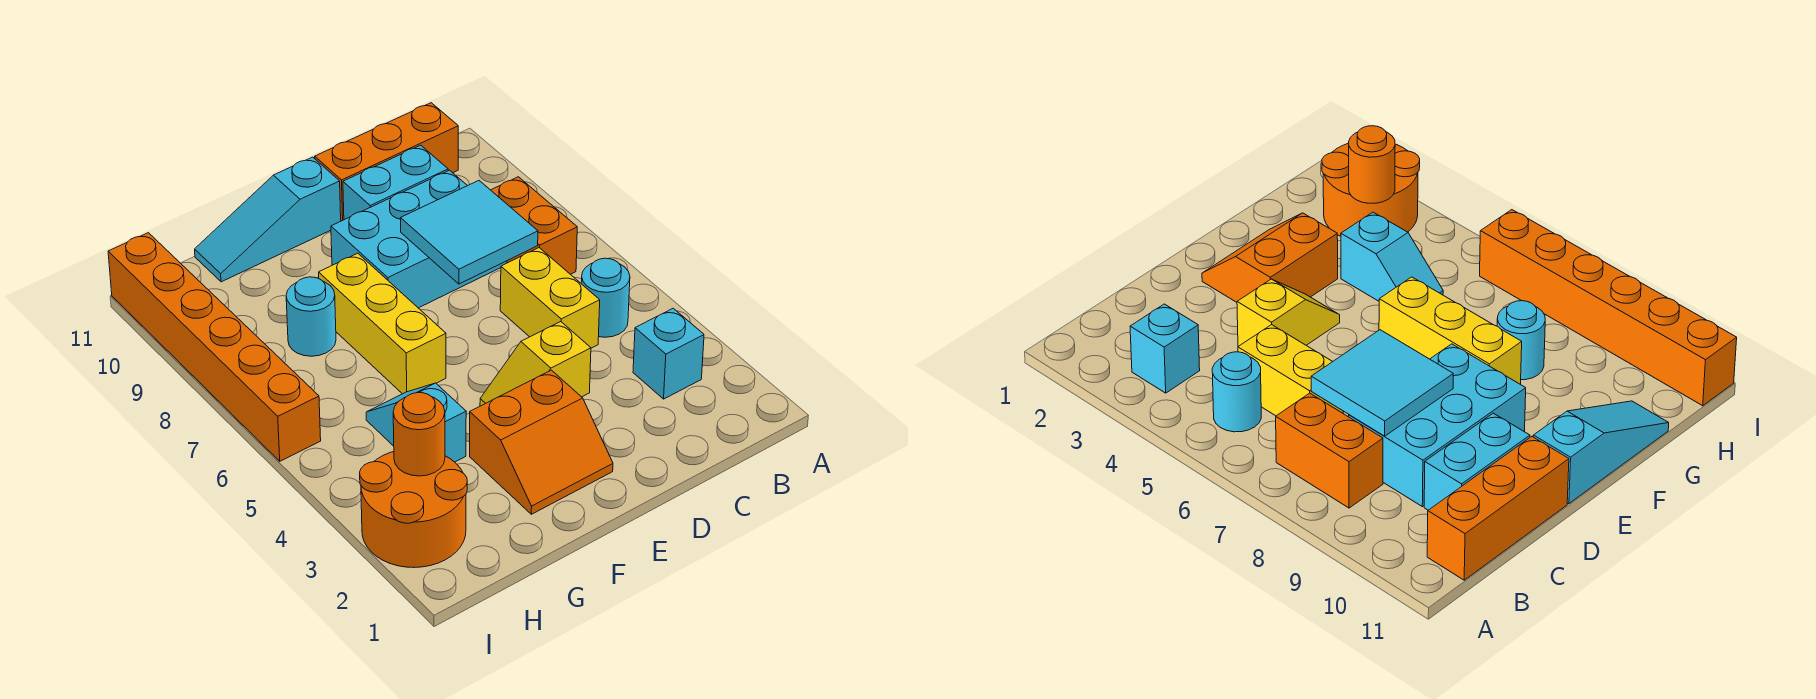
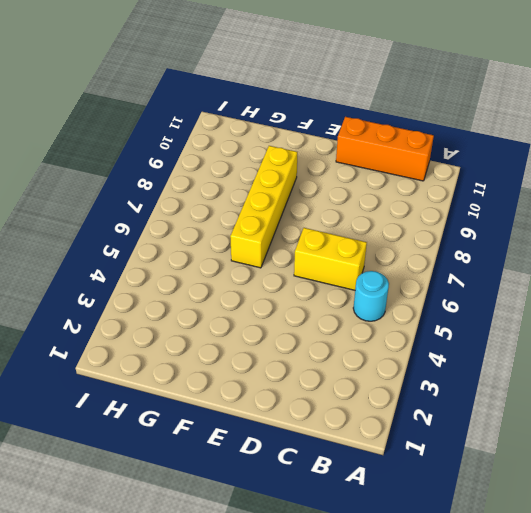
yellow 1x2 brick [294,228,367,290] -> yellow 1x2 brick turned to [500,248,600,348]
yellow 1x4 brick [230,146,297,268] -> yellow 1x3 brick [319,253,446,394]
none -> cyan 1x1 brick [633,308,704,399]
none -> orange 1x2 brick [491,177,577,274]
none -> cyan 2x3 brick [331,170,507,308]

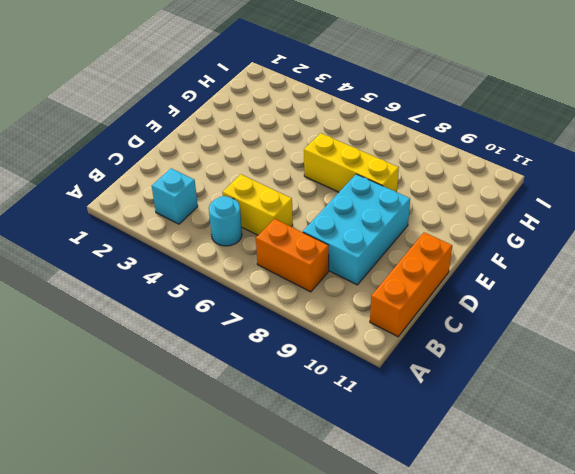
none -> cyan 1x2 brick [343,145,448,220]
none -> yellow 1x2 slope [480,322,591,406]
none -> orange 2x2 slope [470,370,613,514]

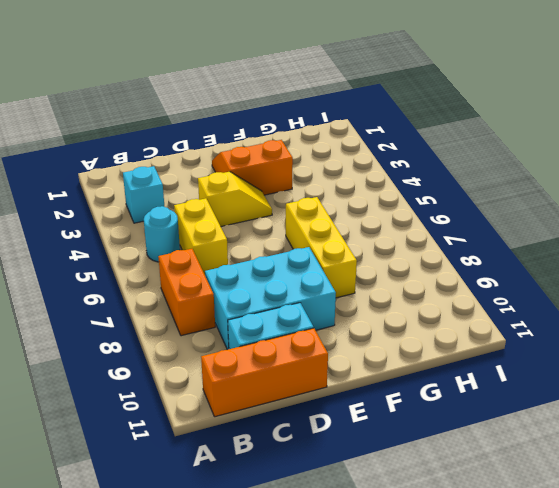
none -> cyan 1x3 slope [195,157,341,282]
none -> cyan 1x2 slope [366,383,466,462]
none -> cyan 1x1 round brick [286,277,336,356]

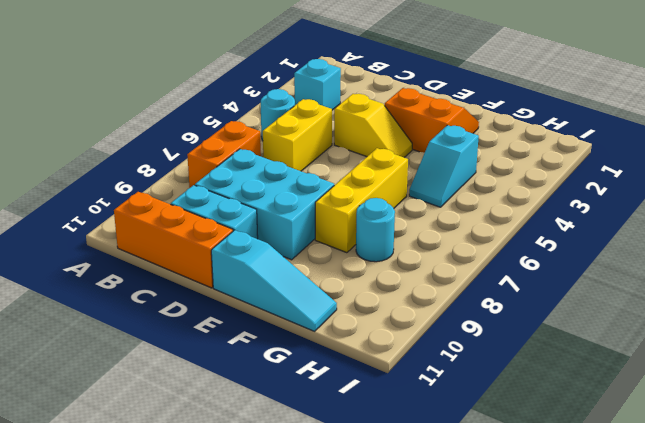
none -> orange 2x2 round brick [360,452,467,568]
none -> orange 1x6 brick [108,233,321,461]
none -> cyan 2x2 tile [400,181,538,284]

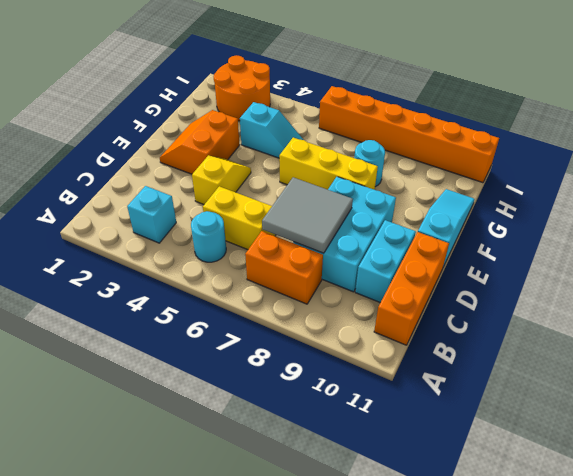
grey 2x2 tile [262,177,353,253] -> cyan 2x2 tile [400,181,538,284]
none -> orange 1x1 round brick [393,393,445,476]

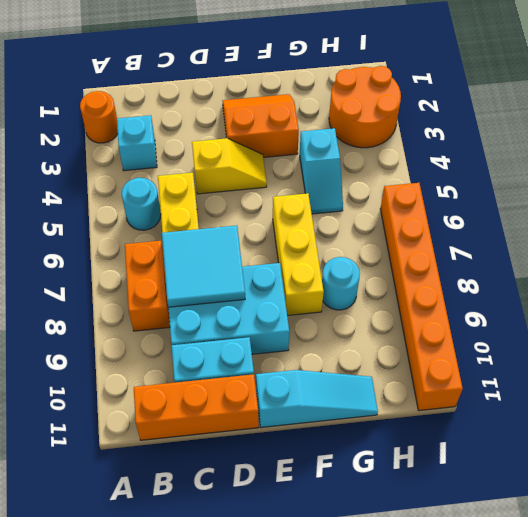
orange 1x1 round brick [80,91,118,143] -> orange 1x1 round brick moved to [393,393,445,476]

